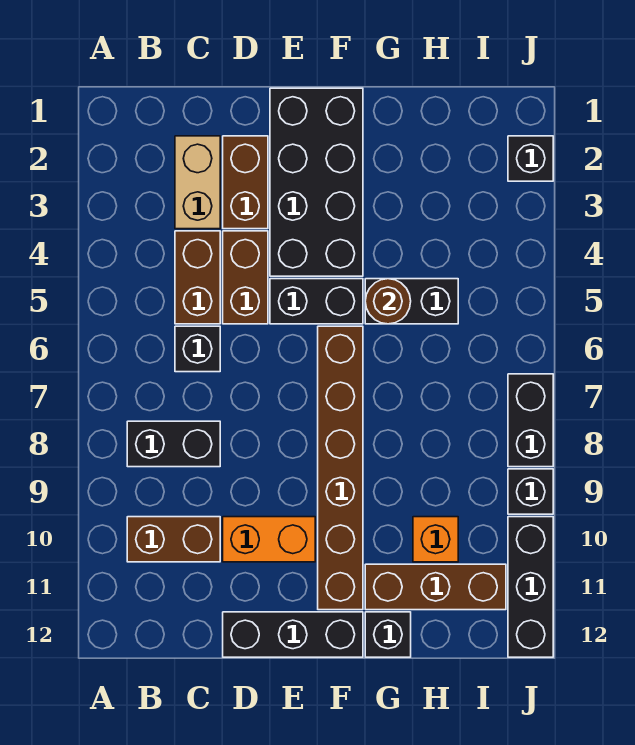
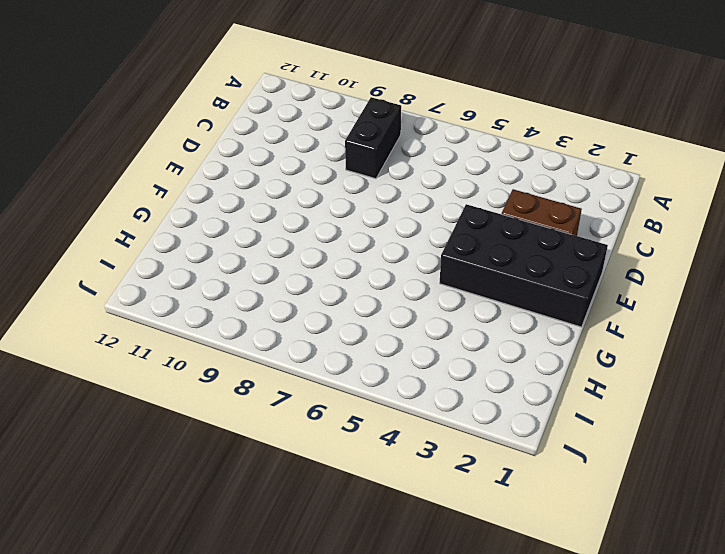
none -> brown 1x2 brick [127,517,220,562]
none -> tan 1x2 brick [175,136,220,229]
none -> brown 1x2 brick [175,231,220,324]

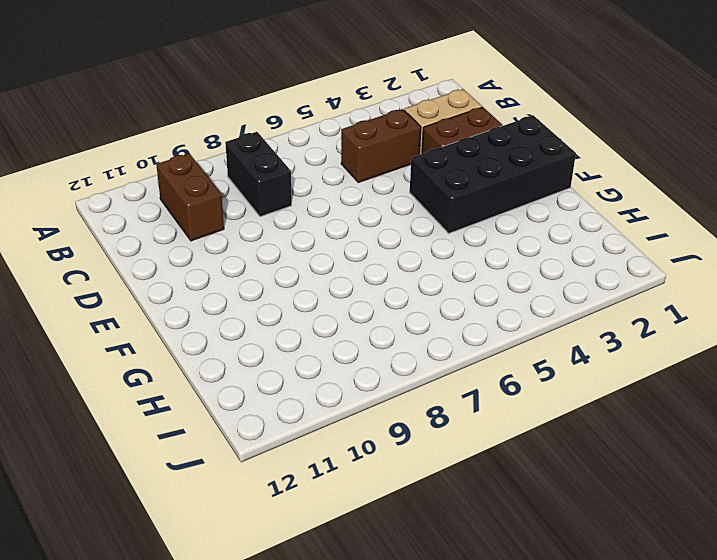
none -> black 1x1 brick [175,326,220,372]
none -> brown 1x2 brick [223,231,268,324]
none -> orange 1x2 brick [223,517,315,562]

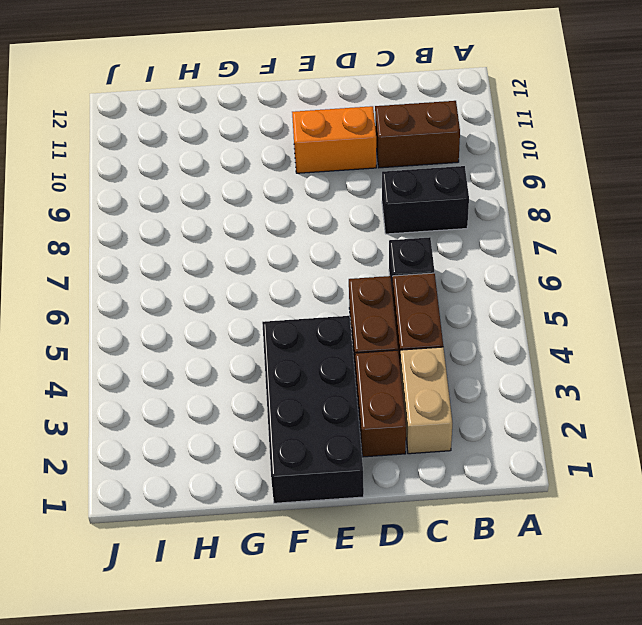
none -> black 1x3 brick [223,612,363,657]
none -> black 1x2 brick [270,279,363,324]
none -> brown 1x6 brick [318,326,363,610]

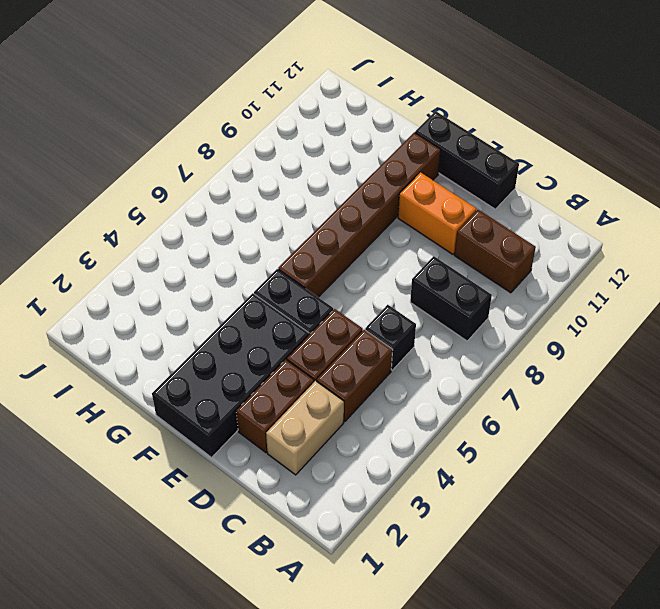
none -> black 1x2 brick [365,279,458,324]
none -> brown 1x3 brick [365,564,506,610]
none -> black 1x1 brick [365,612,411,657]

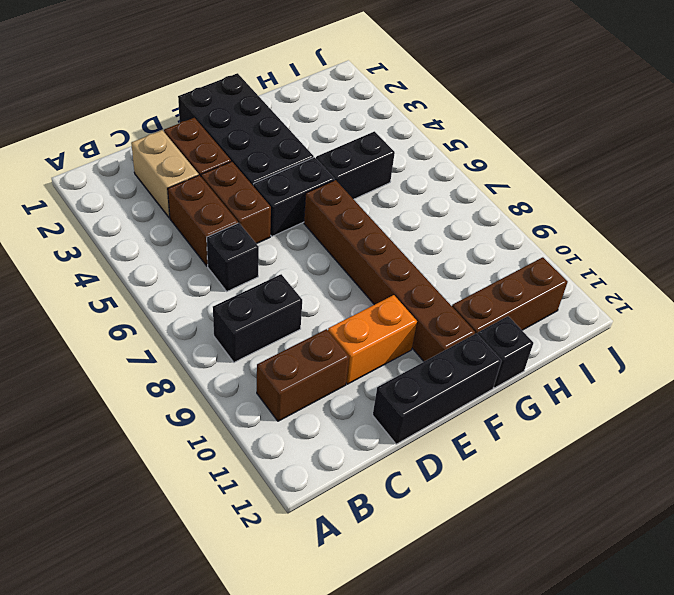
none -> orange 1x1 brick [413,517,458,562]
none -> black 1x1 brick [508,136,553,181]
none -> black 1x2 brick [508,374,553,467]

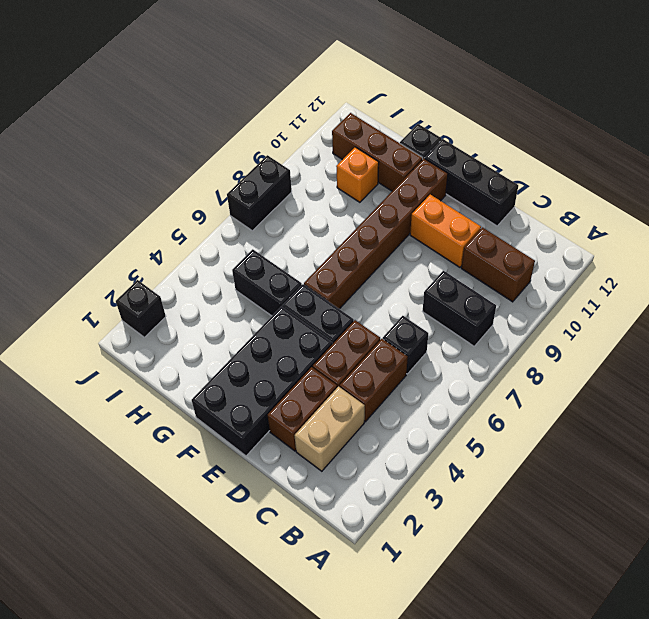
none -> black 1x1 brick [508,469,553,514]
none -> black 1x3 brick [508,517,553,657]
none -> brown 1x1 round brick [365,279,411,324]

